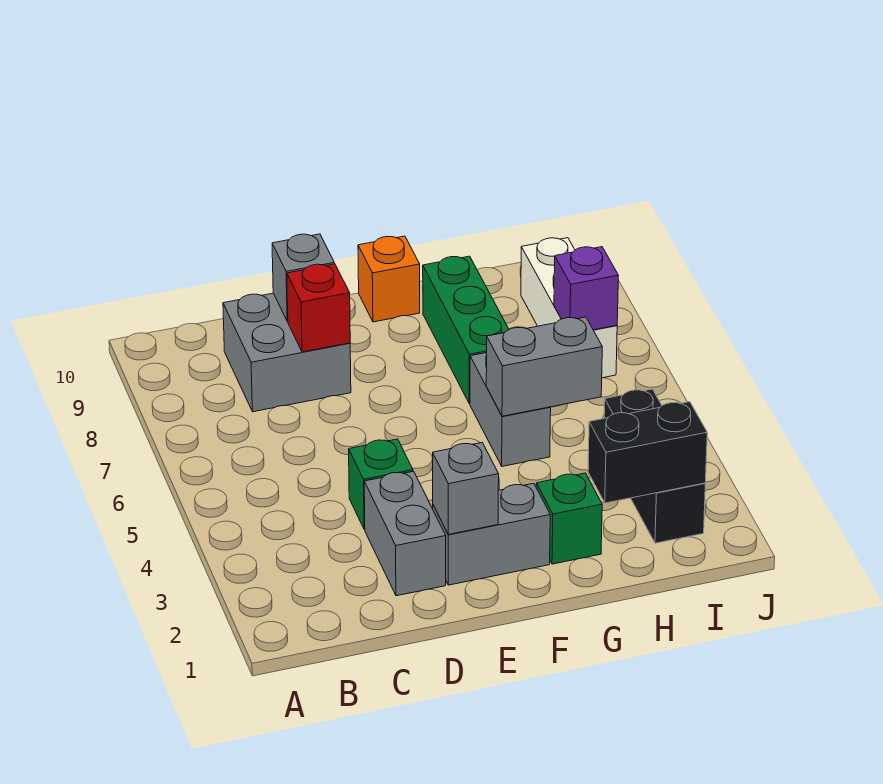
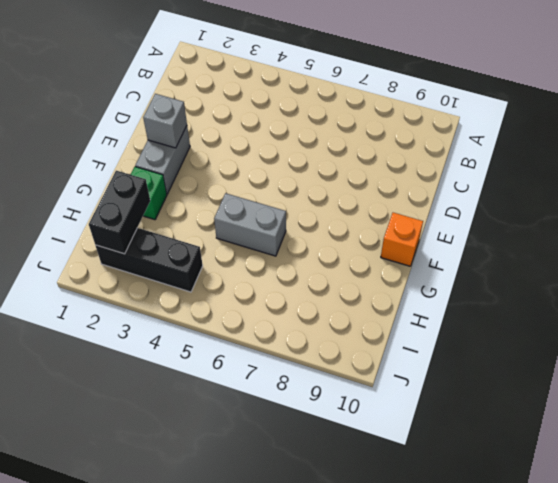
none -> grey 2x2 brick [223,293,351,412]
none -> grey 1x2 brick [364,471,446,596]
none -> green 1x1 brick [349,439,413,529]

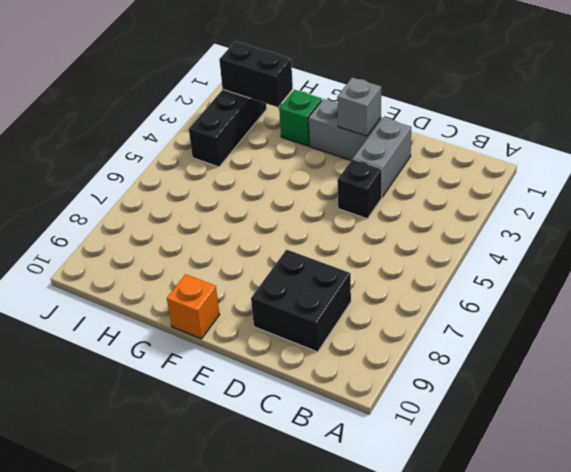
black 2x2 brick [251,250,351,352] -> grey 2x2 brick [223,293,351,412]
black 1x1 brick [337,159,382,219] -> green 1x1 brick [349,439,413,529]
none -> grey 1x2 brick [470,353,551,466]
none -> green 1x3 brick [423,256,509,404]
none -> white 1x3 brick [521,238,617,378]

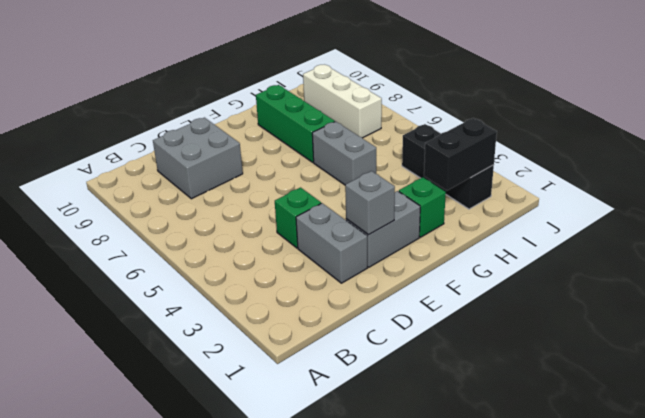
none -> orange 1x1 brick [358,236,420,322]
none -> red 1x1 brick [287,264,350,352]
none -> grey 1x1 brick [272,234,334,321]

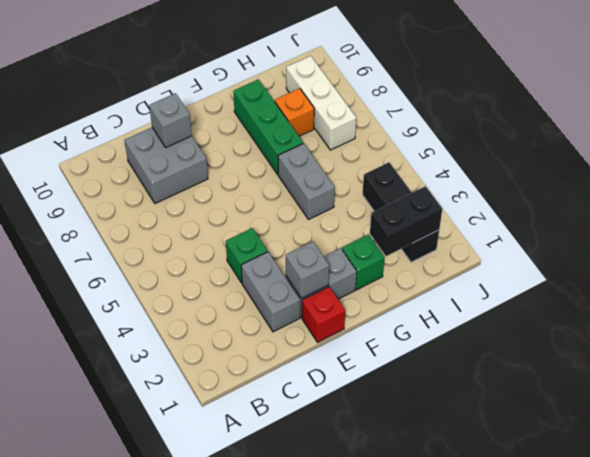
red 1x1 brick [302,287,345,342] -> red 1x1 brick moved to [287,264,350,352]
orange 1x1 brick [275,88,314,136] -> orange 1x1 brick moved to [358,236,420,322]
none -> grey 1x2 brick [486,317,602,416]
none -> purple 1x1 brick [554,247,618,330]

